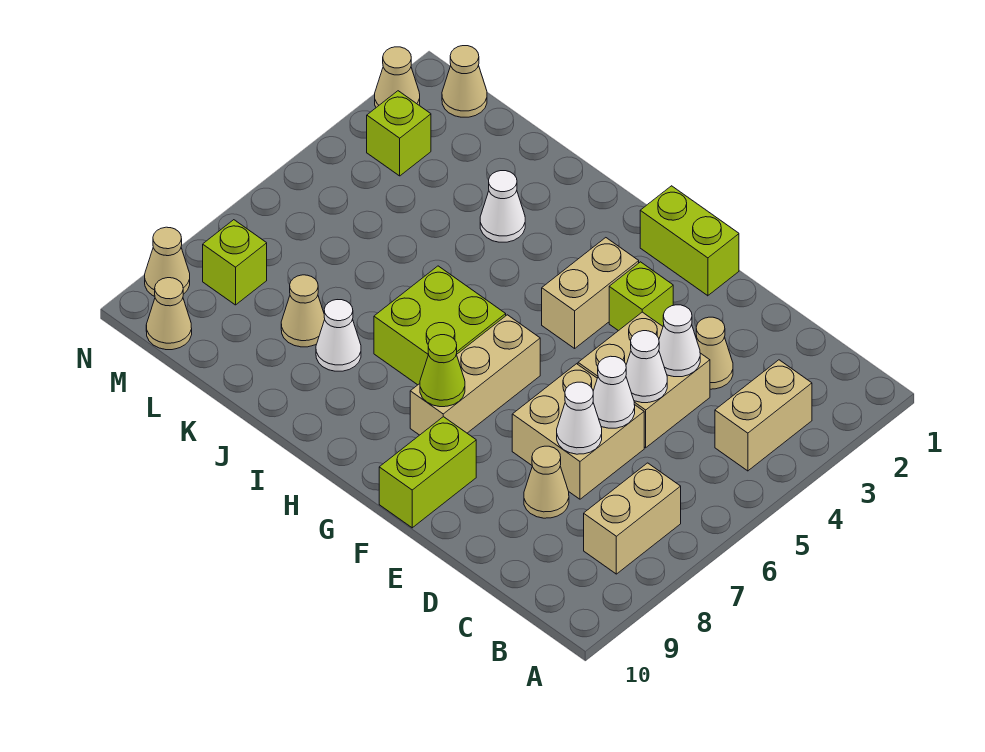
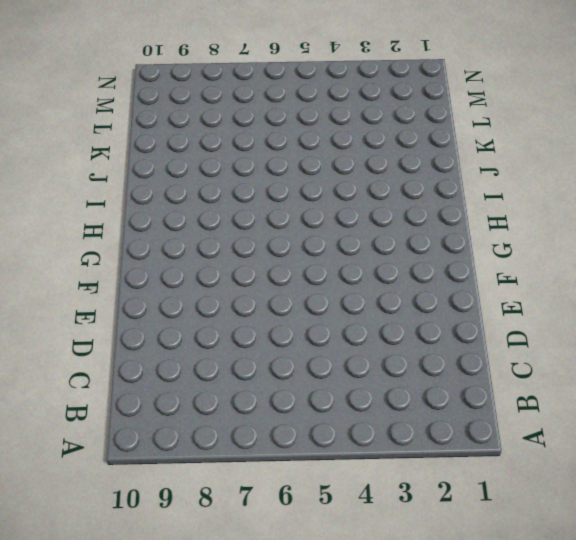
none -> tan 1x2 brick [715,360,812,471]
none -> tan 1x2 brick [584,463,681,574]
none -> tan 1x1 cone [696,317,733,389]

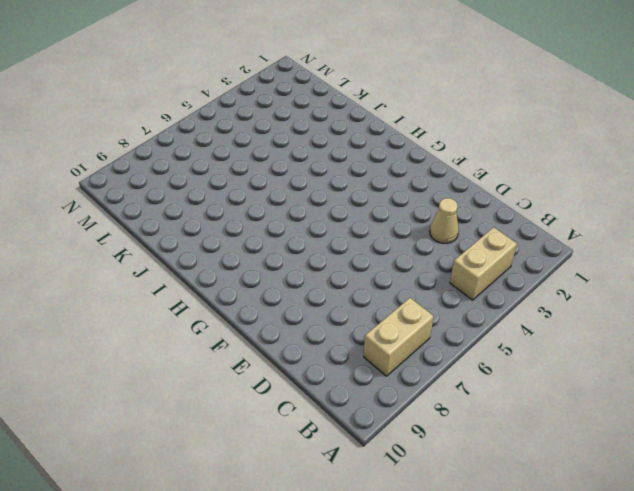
none -> tan 2x2 brick [578,312,710,448]
none -> tan 2x2 brick [512,364,644,499]
none -> tan 1x1 cone [524,446,569,518]

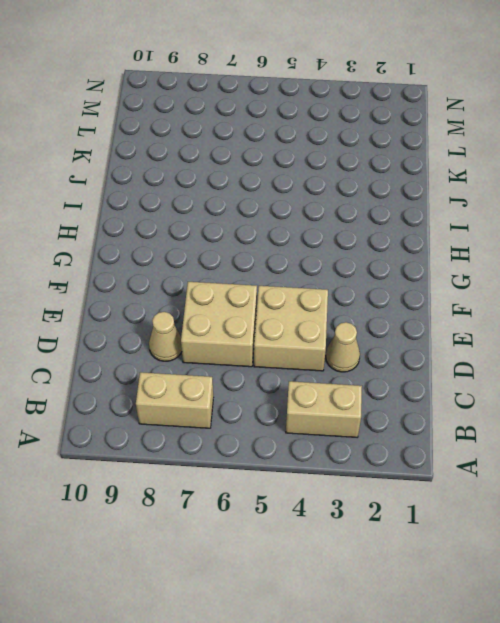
none -> lime 1x2 brick [640,186,739,296]
none -> lime 1x1 brick [609,262,673,331]
none -> lime 1x2 brick [379,417,476,528]

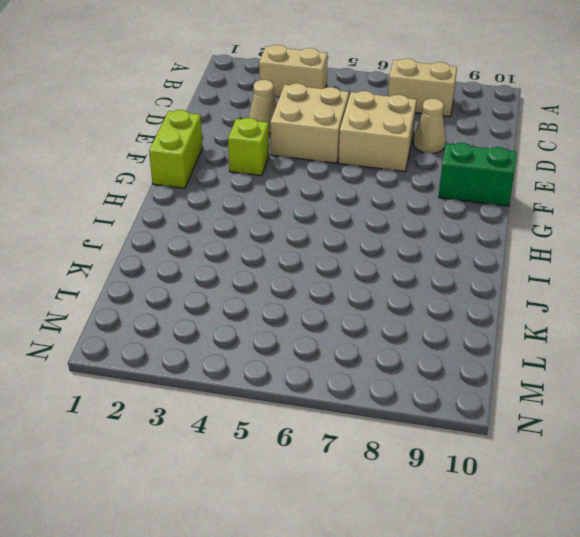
green 1x2 brick [439,143,516,206] -> lime 1x2 brick [379,417,476,528]
none -> tan 1x2 brick [542,238,639,348]
none -> tan 1x3 brick [410,315,540,435]
none -> lime 2x2 brick [374,266,506,385]

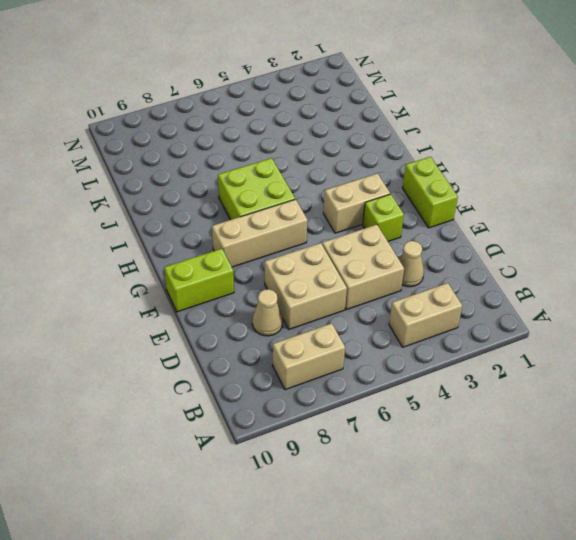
none -> white 1x1 cone [480,171,525,242]
none -> white 1x1 cone [316,300,361,371]
none -> tan 1x1 cone [281,275,325,347]

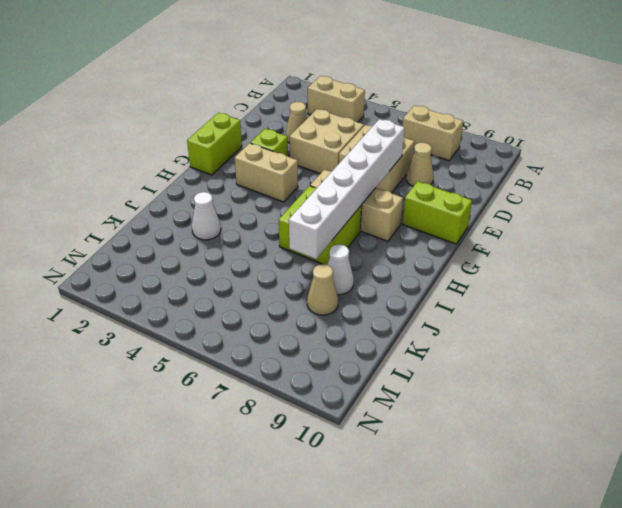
white 1x6 brick [289,119,405,259] -> none
none -> tan 1x1 cone [442,46,487,117]
none -> lime 1x1 brick [367,91,431,176]
none -> lime 1x1 brick [203,220,267,305]

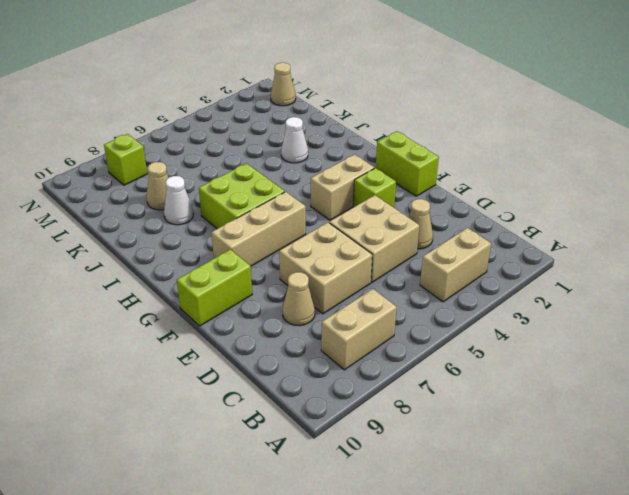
none -> lime 1x1 brick [367,91,431,176]
none -> tan 1x1 cone [146,278,192,350]
none -> tan 1x1 cone [375,47,420,107]

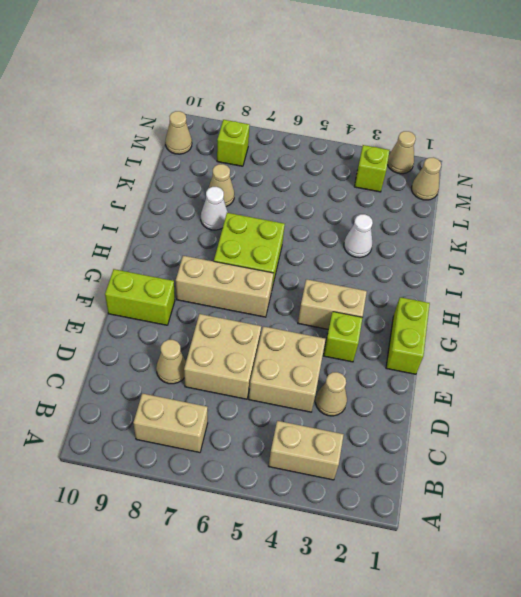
none -> tan 1x1 cone [145,227,190,296]
none -> white 1x1 cone [659,305,700,377]
none -> white 1x1 cone [626,331,667,403]

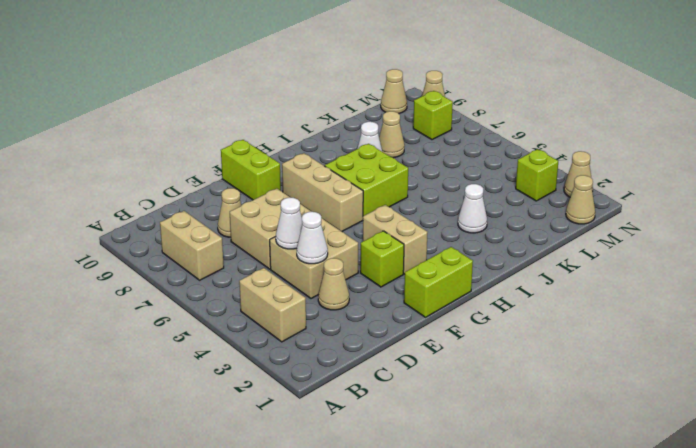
none -> white 1x1 cone [593,356,635,428]
none -> white 1x1 cone [557,382,602,454]
none -> lime 1x1 cone [420,335,465,407]

